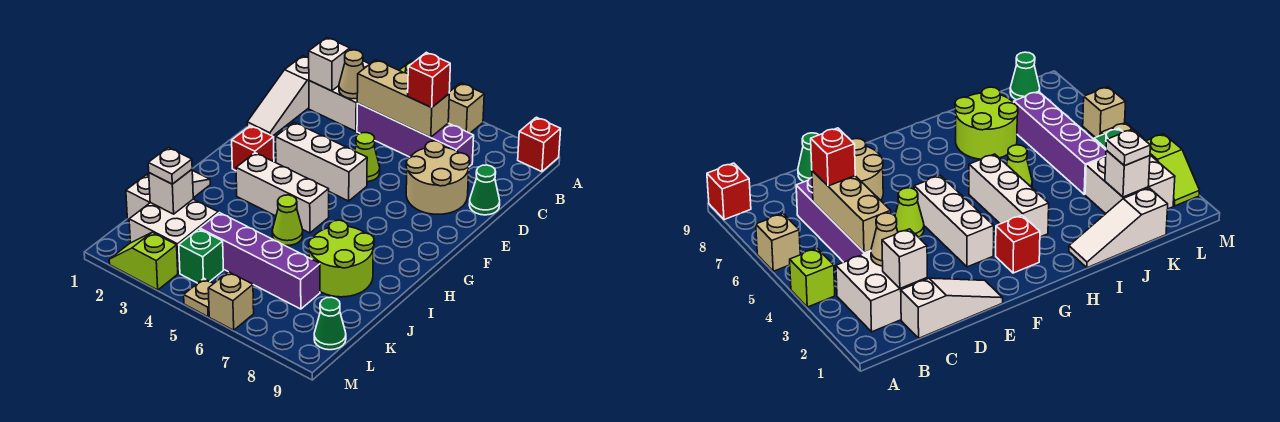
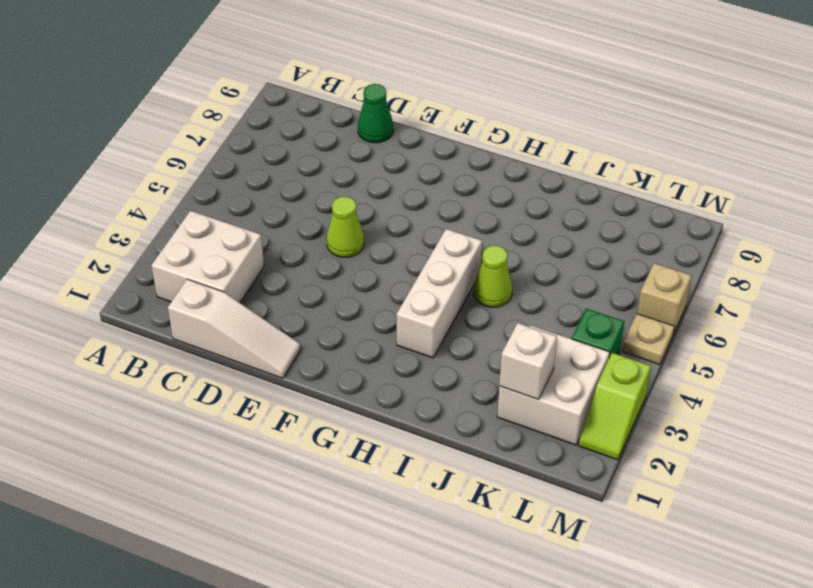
none -> lime 1x1 brick [790,248,835,307]
none -> tan 1x1 brick [448,83,484,133]
none -> red 1x1 brick [518,117,561,172]

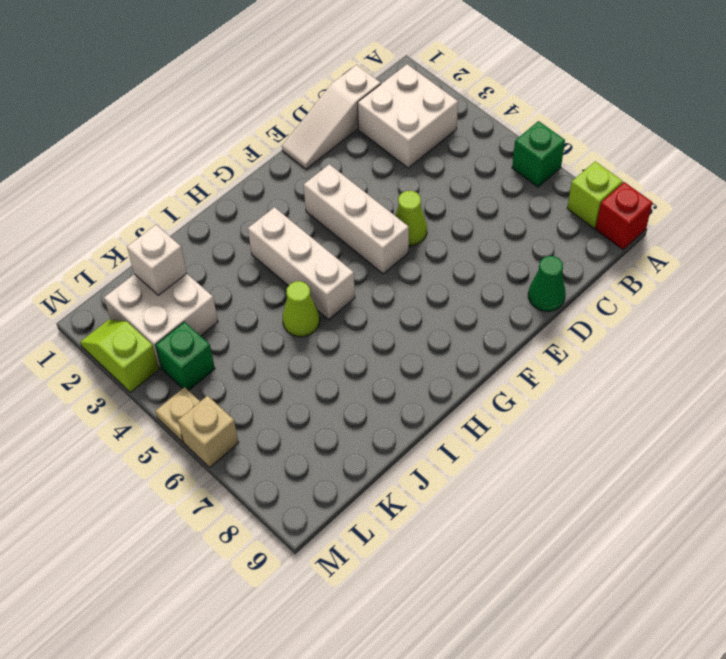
green 1x1 brick [512,121,565,187] -> tan 1x1 brick [448,83,484,133]
lime 1x1 brick [567,161,623,228] -> lime 1x1 brick moved to [790,248,835,307]
none -> purple 1x4 brick [357,103,474,167]
none -> tan 2x2 round brick [406,141,470,214]
none -> red 1x1 brick [232,126,274,171]

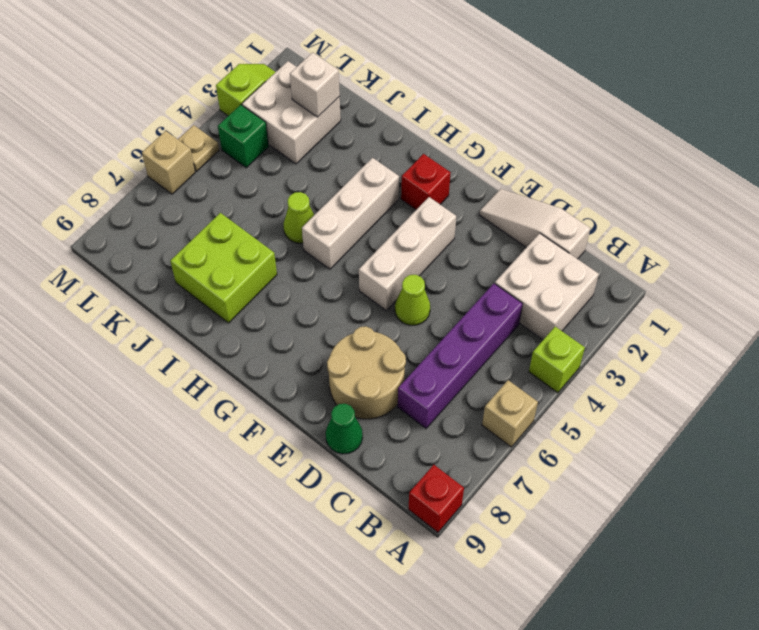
lime 2x2 brick [170,213,277,323] -> lime 2x2 round brick [309,220,374,297]
none -> white 1x3 slope [126,170,210,220]
none -> purple 1x4 brick [200,213,320,309]
none -> green 1x1 cone [314,297,346,350]

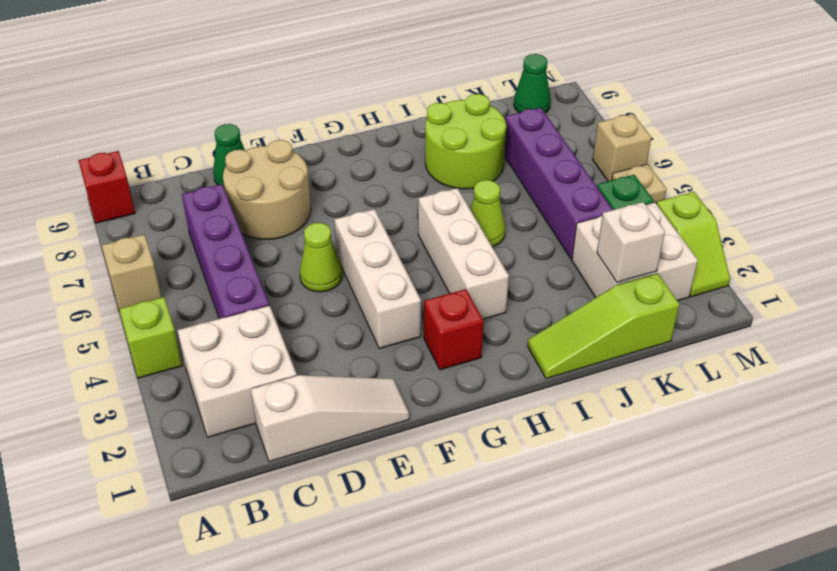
lime 1x3 slope [528,273,680,379] -> white 1x3 slope [126,170,210,220]
none -> white 1x1 brick [309,37,350,91]
none -> tan 1x1 cone [339,50,364,99]
none -> tan 1x3 brick [357,60,449,137]

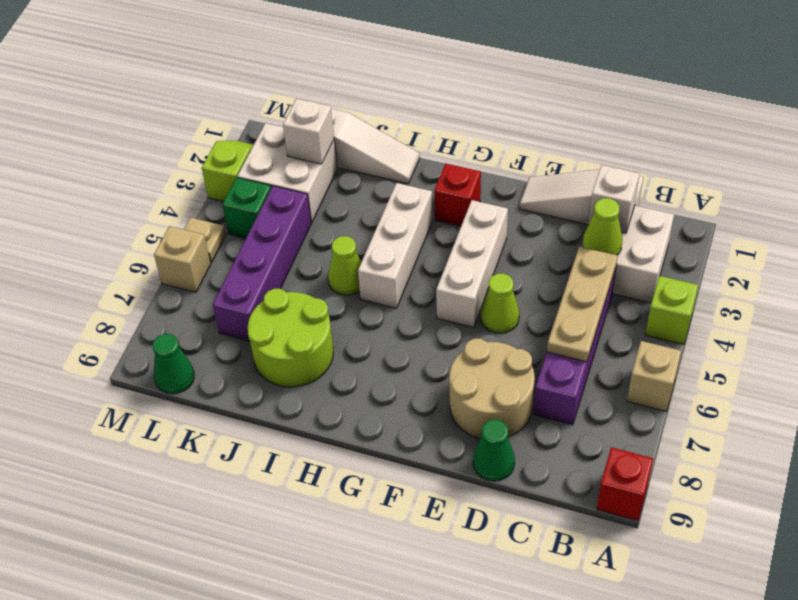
lime 1x1 cone [583,198,622,255] -> tan 1x1 cone [339,50,364,99]
tan 1x3 plate [547,247,618,362] -> tan 1x3 brick [357,60,449,137]
none -> red 1x1 brick [408,52,450,107]
none -> white 1x1 plate [148,147,192,184]

